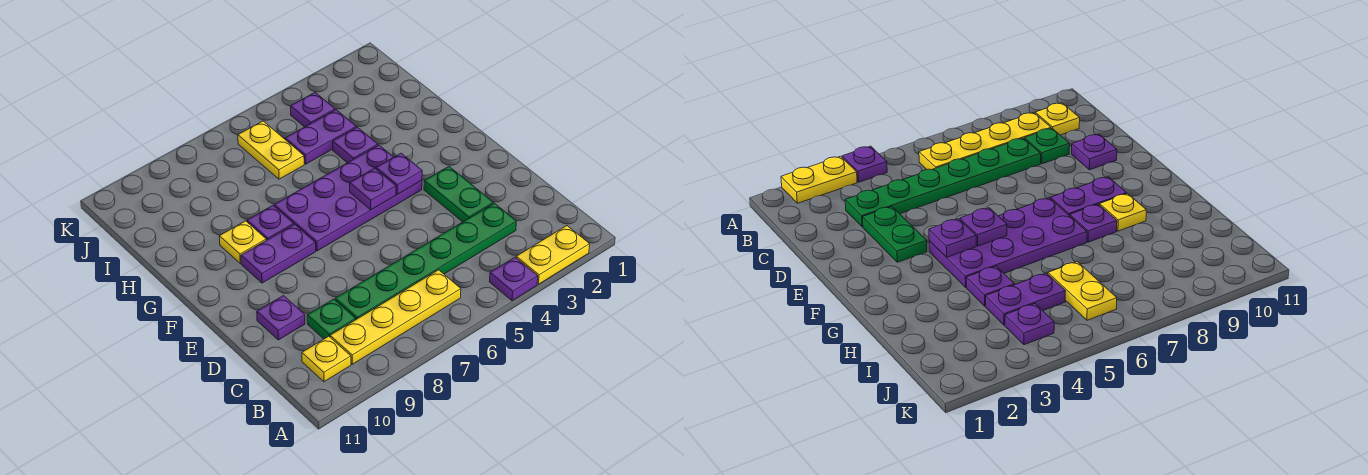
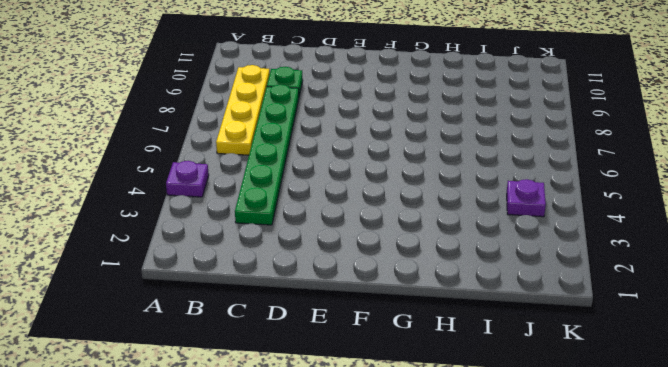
none -> yellow 1x2 plate [516,226,590,284]
none -> yellow 1x1 plate [302,336,351,382]
none -> green 1x2 plate [424,166,493,222]

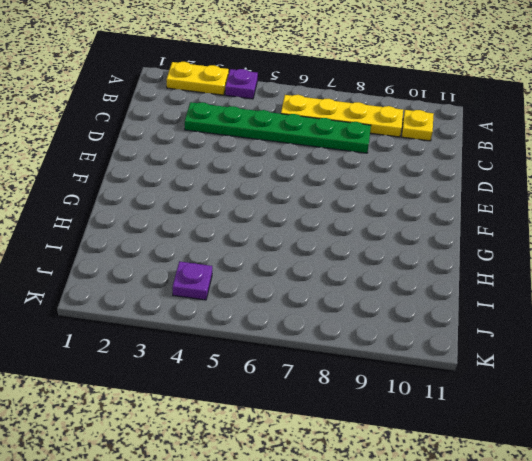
none -> green 1x1 plate [307,299,356,339]
none -> green 1x2 plate [424,166,493,222]
none -> purple 1x1 plate [257,296,305,340]

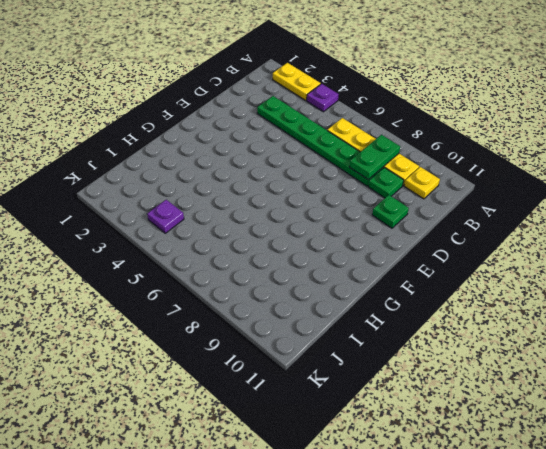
green 1x2 plate [349,135,400,180] -> green 1x2 plate moved to [424,166,493,222]
green 1x1 plate [372,195,409,228] -> purple 1x1 plate [257,296,305,340]
none -> purple 2x4 plate [274,145,422,251]
none -> purple 1x2 plate [241,224,316,283]
none -> purple 1x1 plate [247,206,294,240]

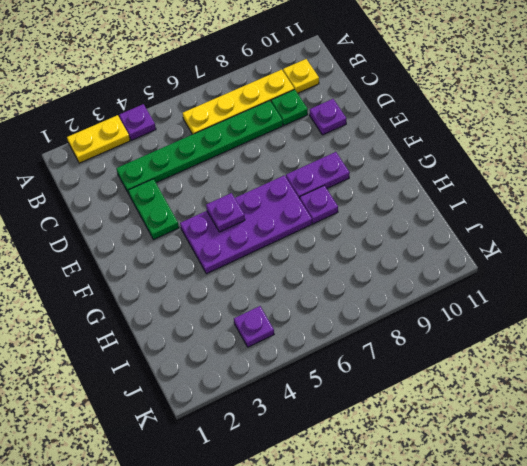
none -> yellow 1x1 plate [219,221,266,263]
none -> purple 1x1 plate [333,127,378,163]
none -> purple 1x2 plate [285,110,356,164]

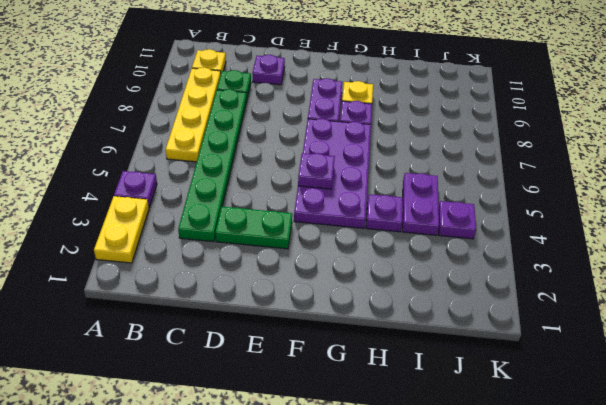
none -> yellow 1x2 plate [238,121,304,179]
none -> purple 1x1 plate [376,153,422,195]

